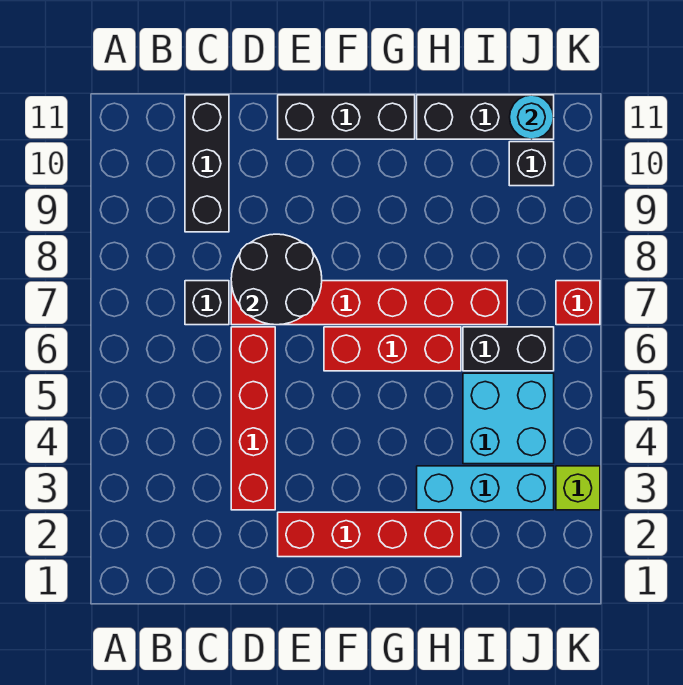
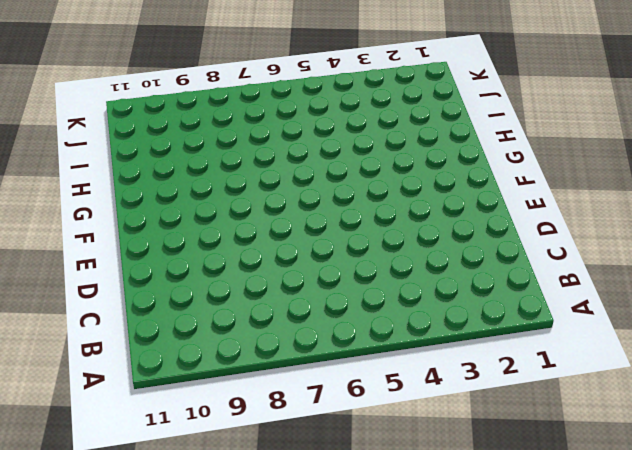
none -> black 1x1 brick [185,281,229,325]
none -> black 1x3 brick [185,95,229,232]
none -> red 1x4 brick [231,327,275,510]

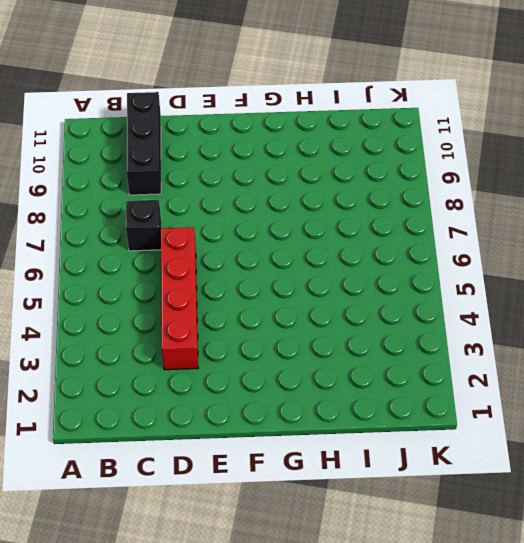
none -> red 1x6 brick [231,281,507,325]
none -> red 1x4 brick [278,512,461,557]
none -> black 1x3 brick [278,95,415,139]

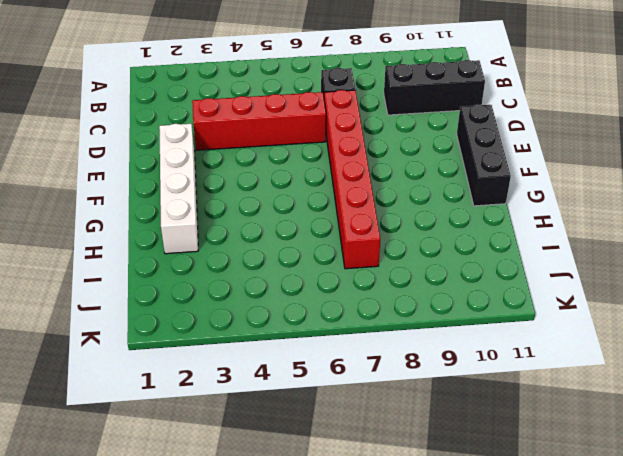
white 1x4 brick [159,124,198,254] -> red 1x4 brick [278,512,461,557]
none -> red 1x3 brick [324,327,461,371]
none -> cyan 1x3 brick [417,466,554,510]
none -> black 1x3 brick [417,95,554,139]

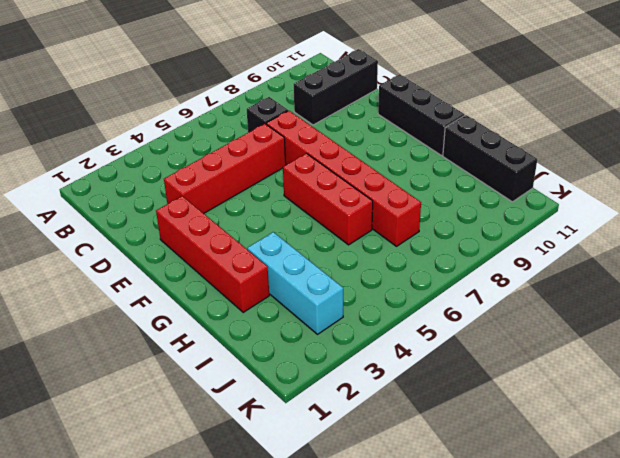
none -> cyan 2x2 brick [463,373,554,464]
none -> black 1x2 brick [463,327,554,371]
none -> black 1x1 brick [509,142,554,186]

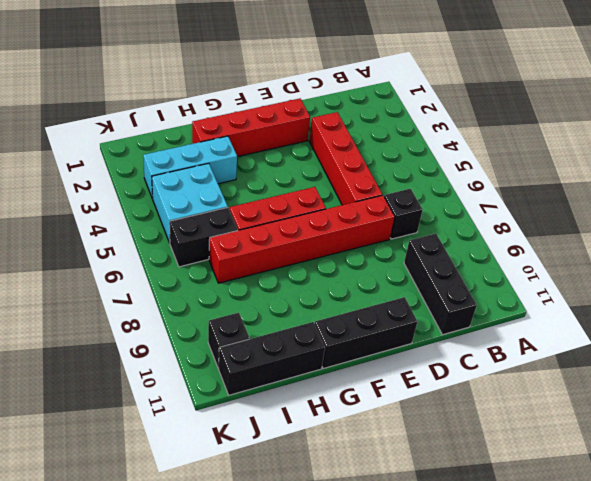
none -> lime 1x1 brick [556,466,600,510]
none -> red 1x1 brick [556,281,600,325]
none -> black 2x2 round brick [231,234,322,325]

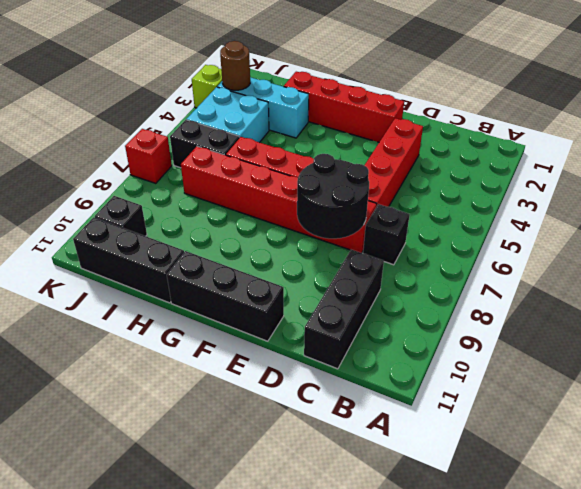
brown 1x1 round brick [220,41,250,90] -> none
none -> cyan 1x1 round brick [510,95,554,139]

